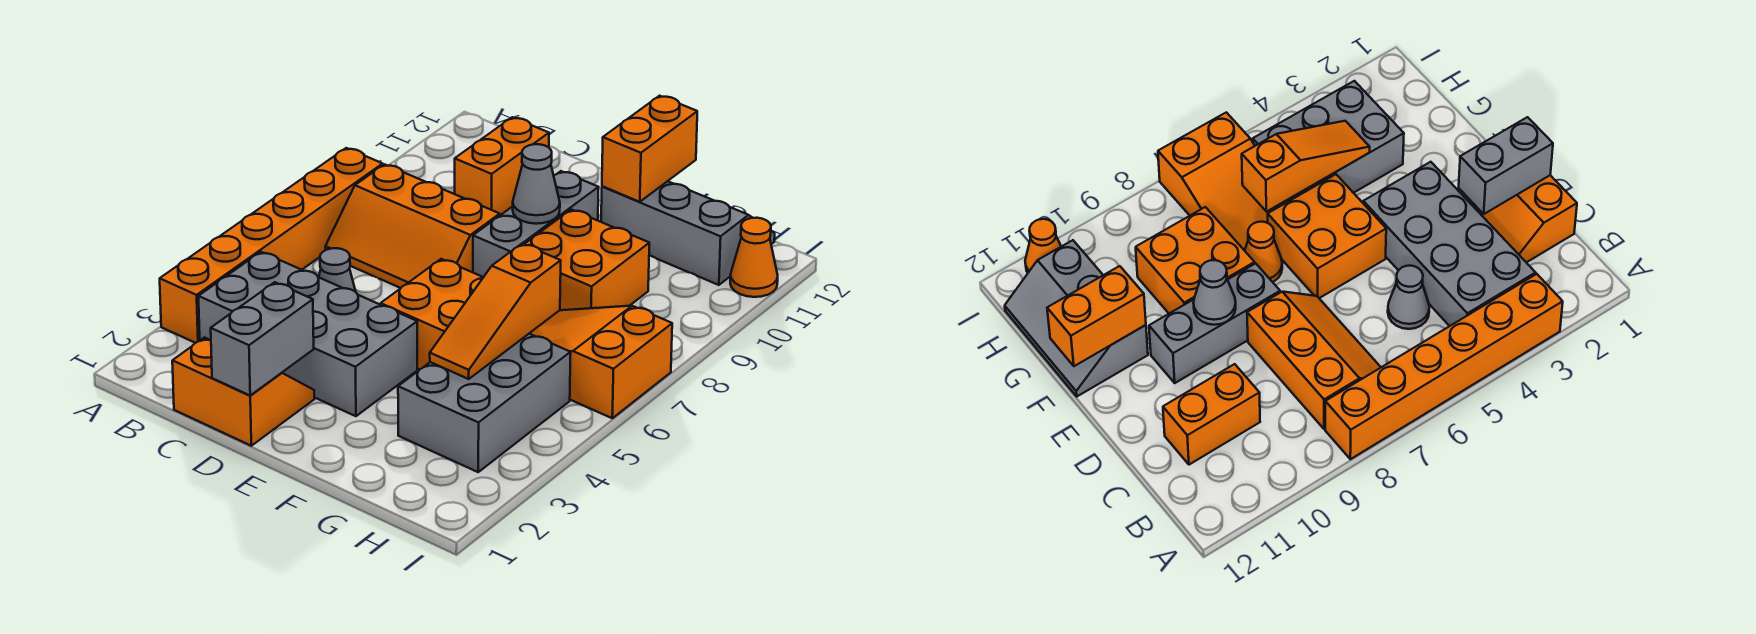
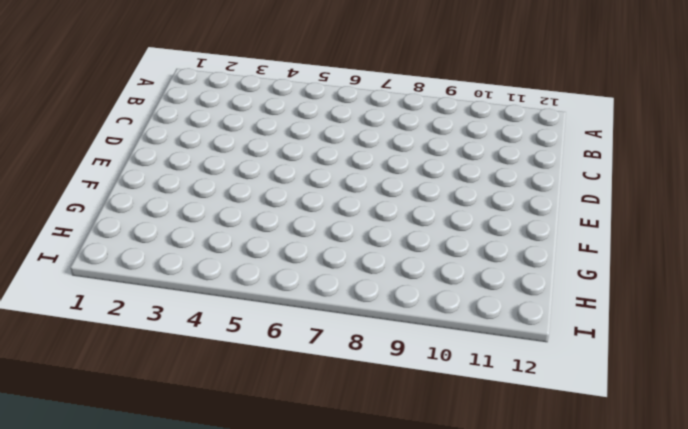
none -> orange 1x6 brick [160,148,383,343]
none -> grey 2x4 brick [198,252,417,416]
none -> orange 2x3 slope [325,164,500,288]

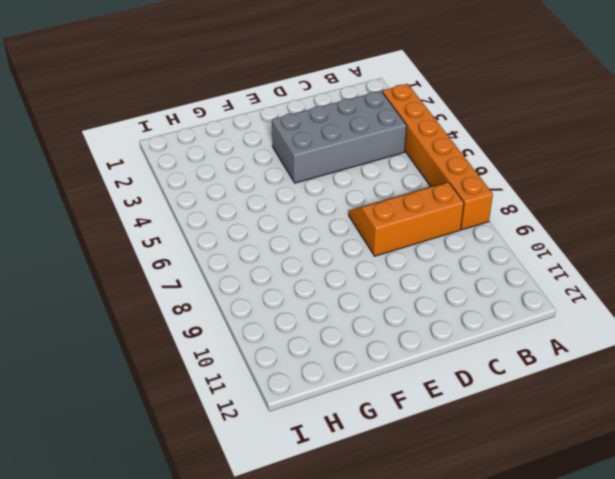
none -> orange 2x2 slope [172,338,314,446]
none -> grey 1x1 cone [319,248,356,292]
none -> orange 1x2 brick [455,117,549,215]

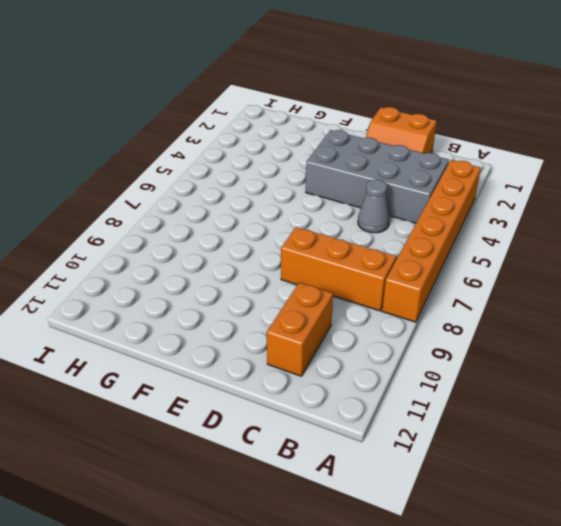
none -> orange 2x2 brick [381,259,483,370]
none -> grey 1x3 brick [473,171,599,277]
none -> orange 1x1 cone [1244,222,1282,282]

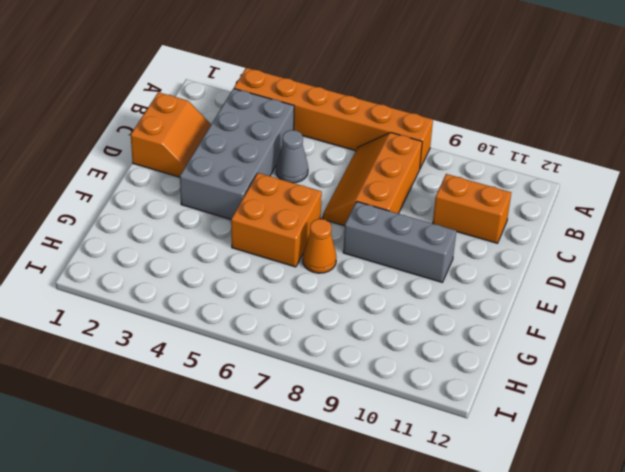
none -> orange 2x2 brick [524,210,649,310]
none -> grey 2x3 slope [601,181,775,285]
none -> grey 2x3 brick [398,334,571,472]

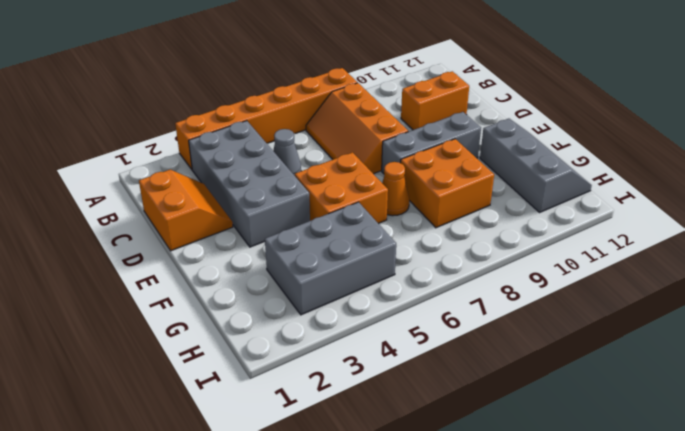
none -> orange 2x3 slope [529,306,672,418]
none -> orange 1x1 cone [730,218,778,297]
none -> grey 1x2 brick [211,282,314,396]

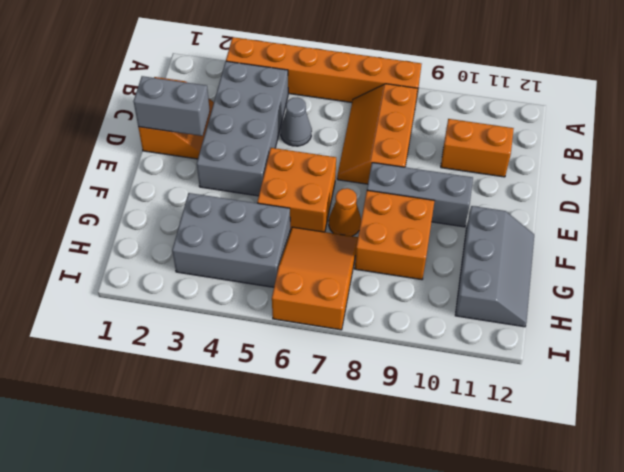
none -> orange 1x1 cone [730,218,778,297]
none -> grey 1x1 cone [513,144,560,224]
none -> orange 1x2 brick [602,96,697,202]

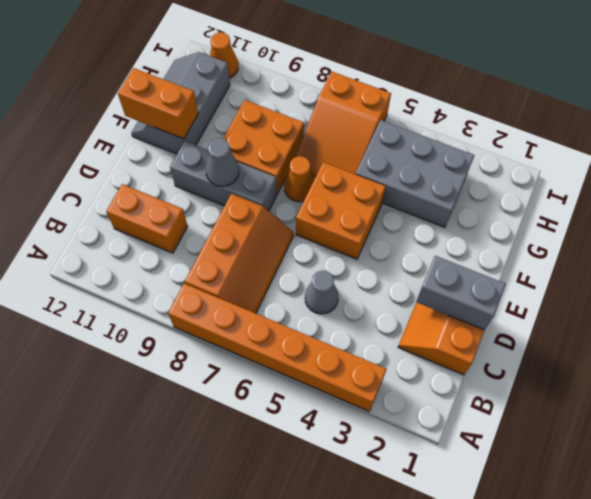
none -> grey 2x4 brick [198,252,417,416]
none -> orange 1x3 slope [430,244,561,379]

